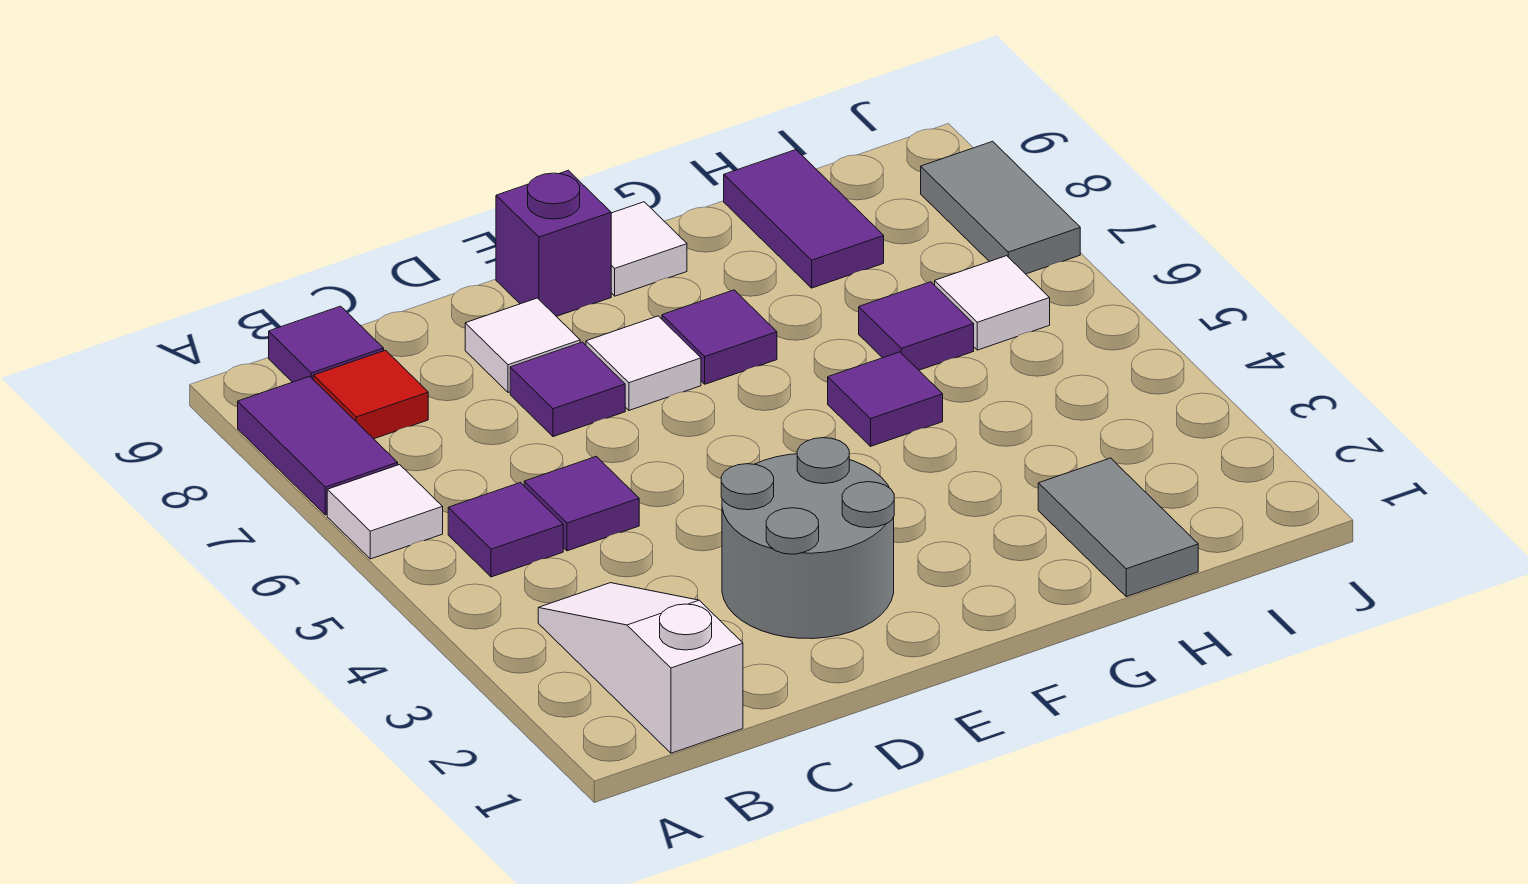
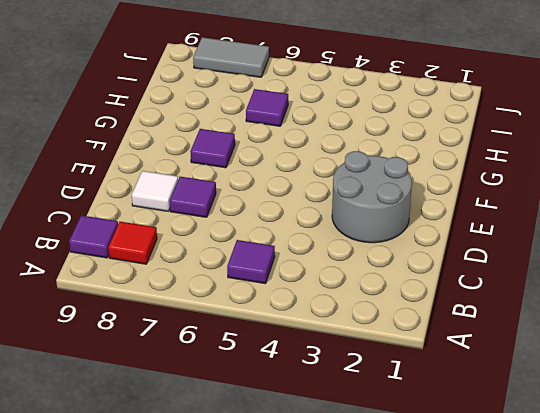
none -> white 1x1 tile [327,465,443,559]
none -> purple 1x2 tile [238,376,398,515]
none -> white 1x3 slope [538,583,743,753]

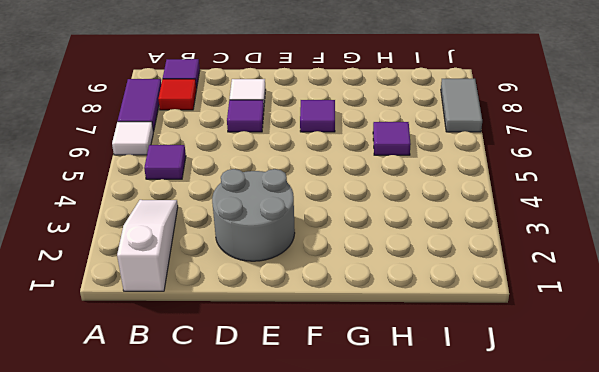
none -> purple 1x1 tile [524,456,639,551]
none -> white 1x1 tile [586,316,701,410]
none -> purple 1x1 brick [496,170,611,316]

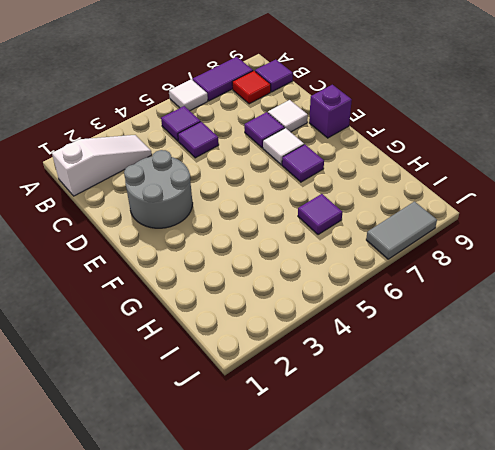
none -> white 1x1 tile [611,202,687,296]
none -> purple 1x1 tile [828,352,943,446]
none -> grey 1x2 tile [1038,458,1198,597]

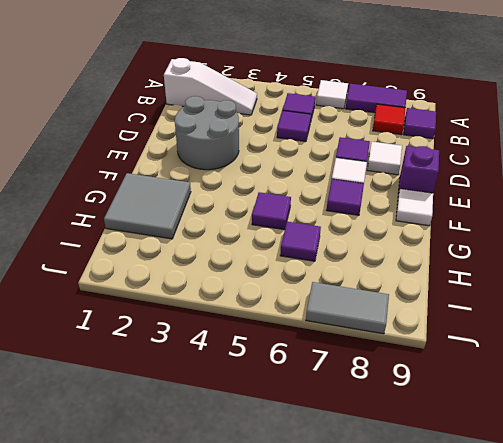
grey 2x2 tile [104,173,191,239] -> grey 1x2 tile [1038,458,1198,597]
none -> purple 1x2 tile [724,150,884,288]
none -> white 1x1 tile [935,256,1050,350]

